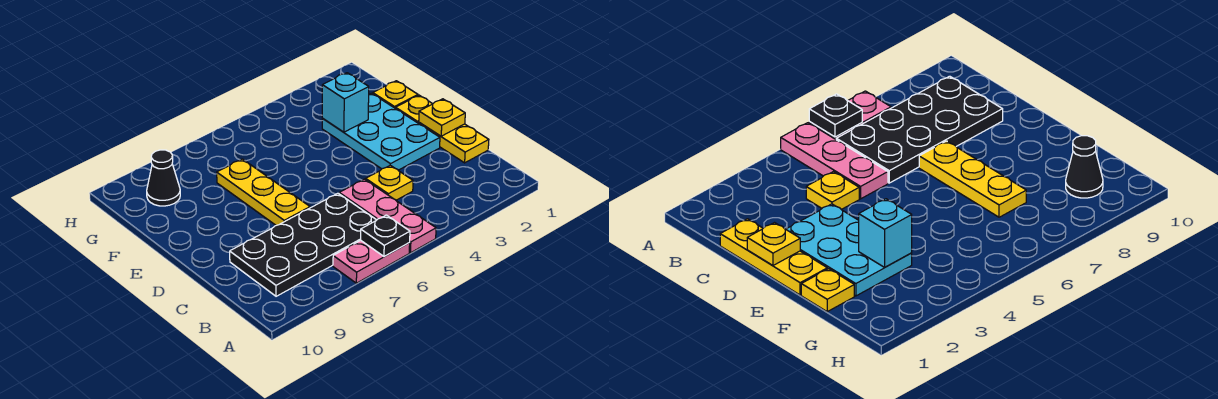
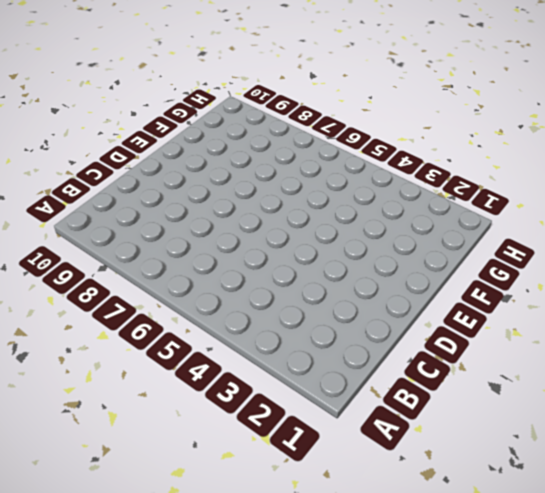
none -> pink 1x3 plate [339,179,436,253]
none -> pink 1x2 plate [333,240,410,283]
none -> black 2x4 plate [230,193,376,296]

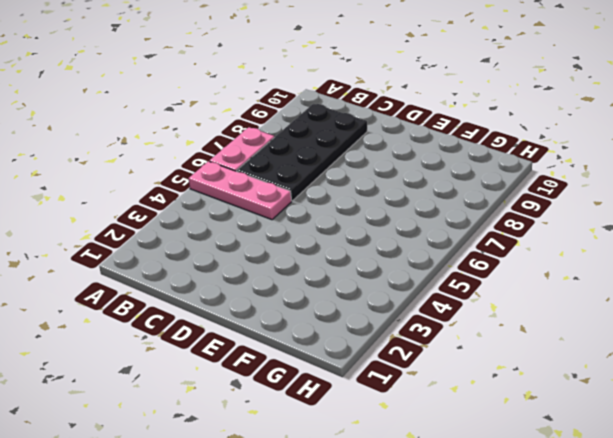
none -> yellow 1x3 plate [396,95,489,163]
none -> yellow 1x1 plate [366,165,413,200]
none -> cyan 2x3 plate [322,93,440,170]

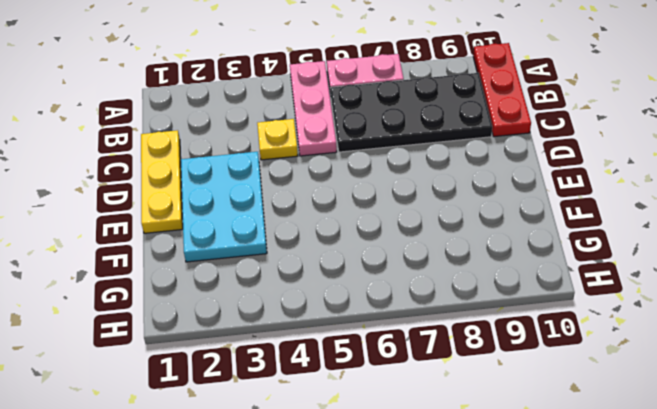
red 1x3 plate [473,43,531,137] -> none
none -> yellow 1x3 plate [217,159,310,225]
none -> yellow 1x1 plate [373,81,418,109]
none -> black 1x1 cone [147,150,180,206]

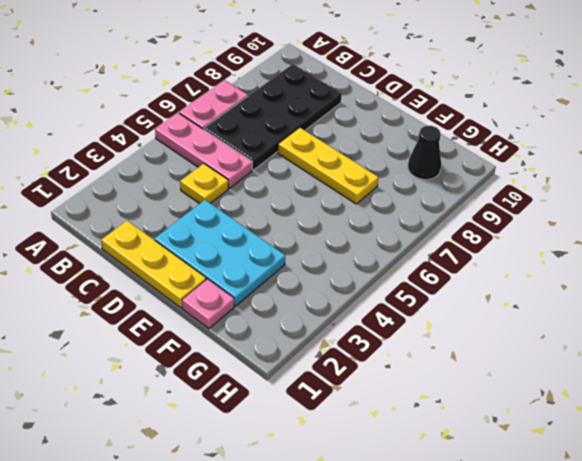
pink 1x1 plate [182,279,234,329] -> yellow 1x1 plate [373,81,418,109]
none -> black 1x1 plate [361,215,410,257]
none -> yellow 1x1 plate [419,99,465,136]
none -> cyan 1x1 brick [322,73,369,132]

